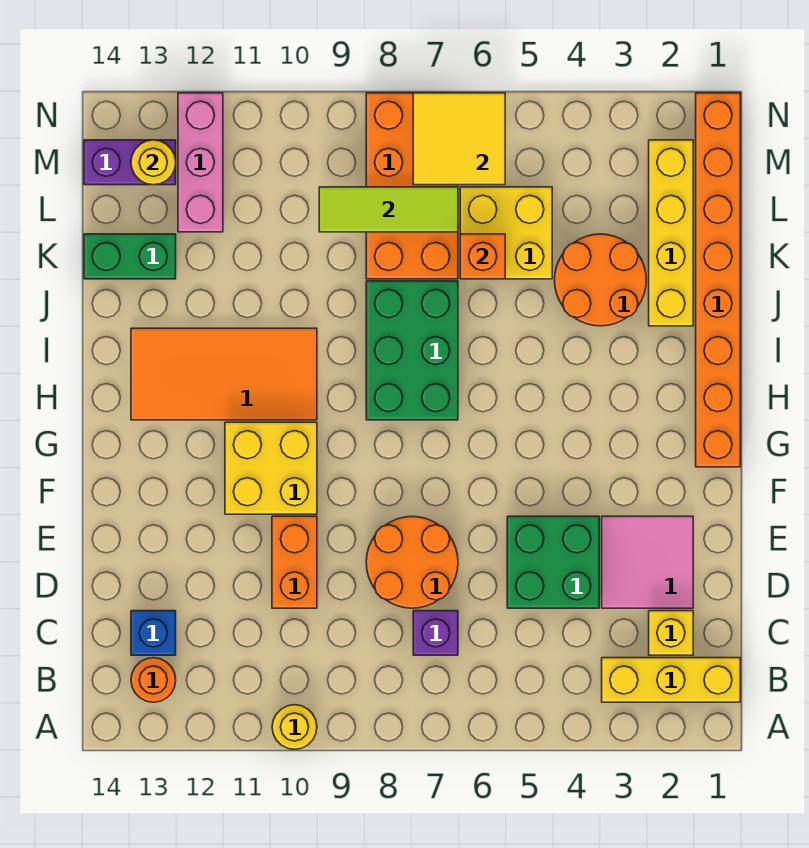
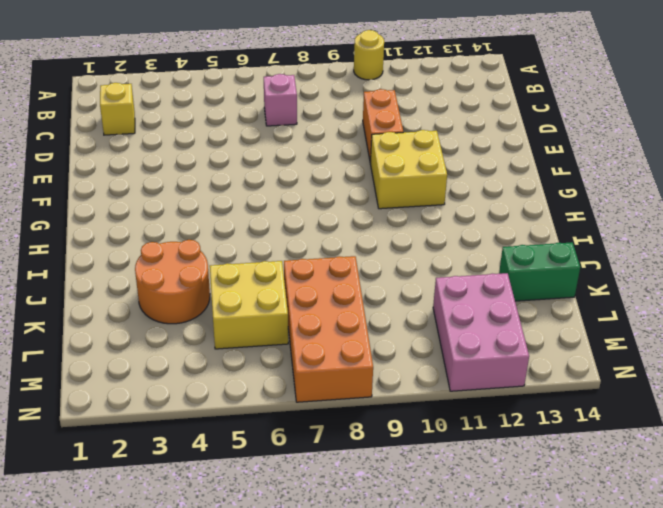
pink 1x1 brick [264,74,297,126] -> purple 1x1 brick [413,611,458,655]
pink 2x3 brick [433,273,529,391] -> pink 1x3 brick [178,93,223,232]
none -> yellow 1x3 brick [602,658,740,702]
none -> orange 1x1 round brick [131,658,176,702]
none -> blue 1x1 brick [131,611,176,655]

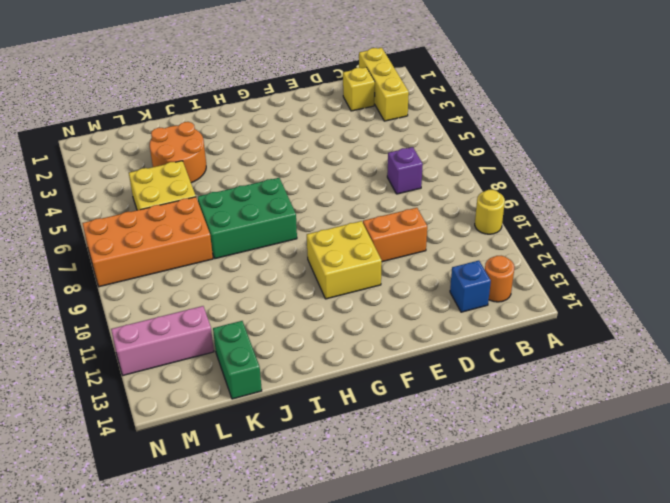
none -> pink 2x2 tile [602,516,693,608]
none -> green 2x2 brick [507,516,599,608]
none -> orange 2x2 round brick [366,516,458,608]

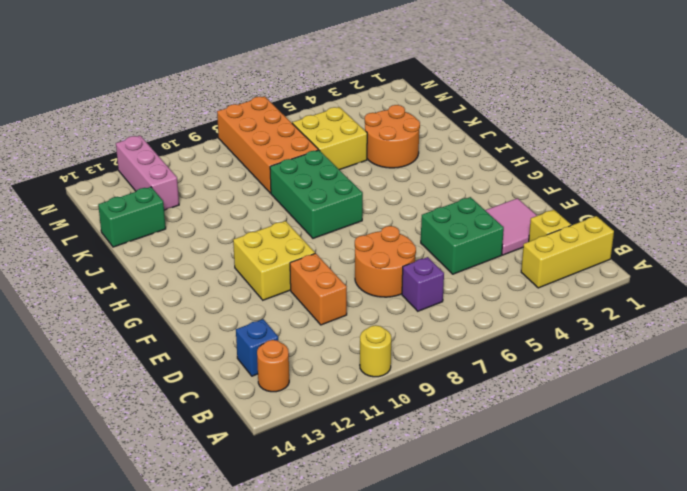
none -> orange 1x8 brick [696,93,740,467]
none -> orange 2x4 tile [131,328,317,420]
none -> yellow 1x4 brick [649,140,693,326]

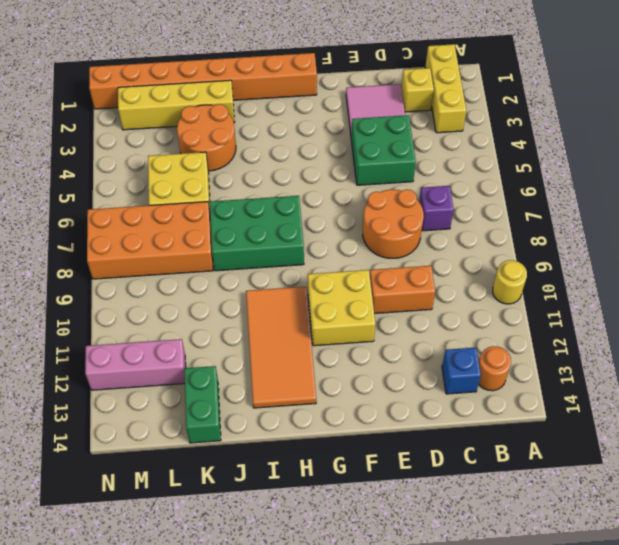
none -> purple 1x2 brick [84,140,176,185]
none -> orange 1x1 brick [460,234,505,279]
none -> lime 1x3 tile [319,187,458,232]

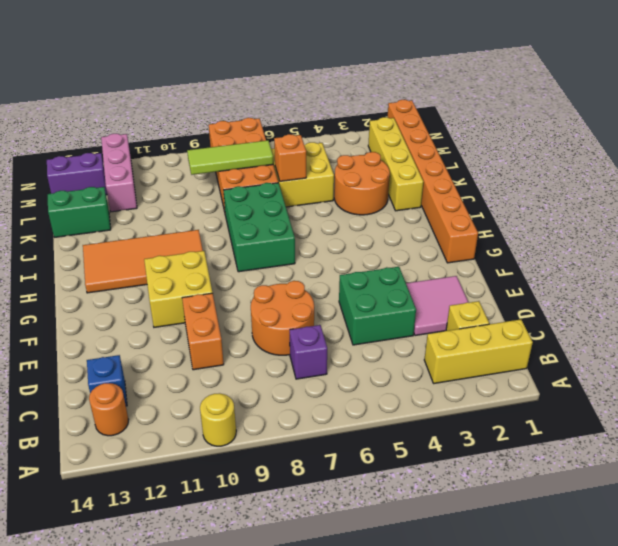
none -> yellow 2x2 tile [413,93,505,185]
none -> yellow 1x1 round brick [131,140,176,185]

